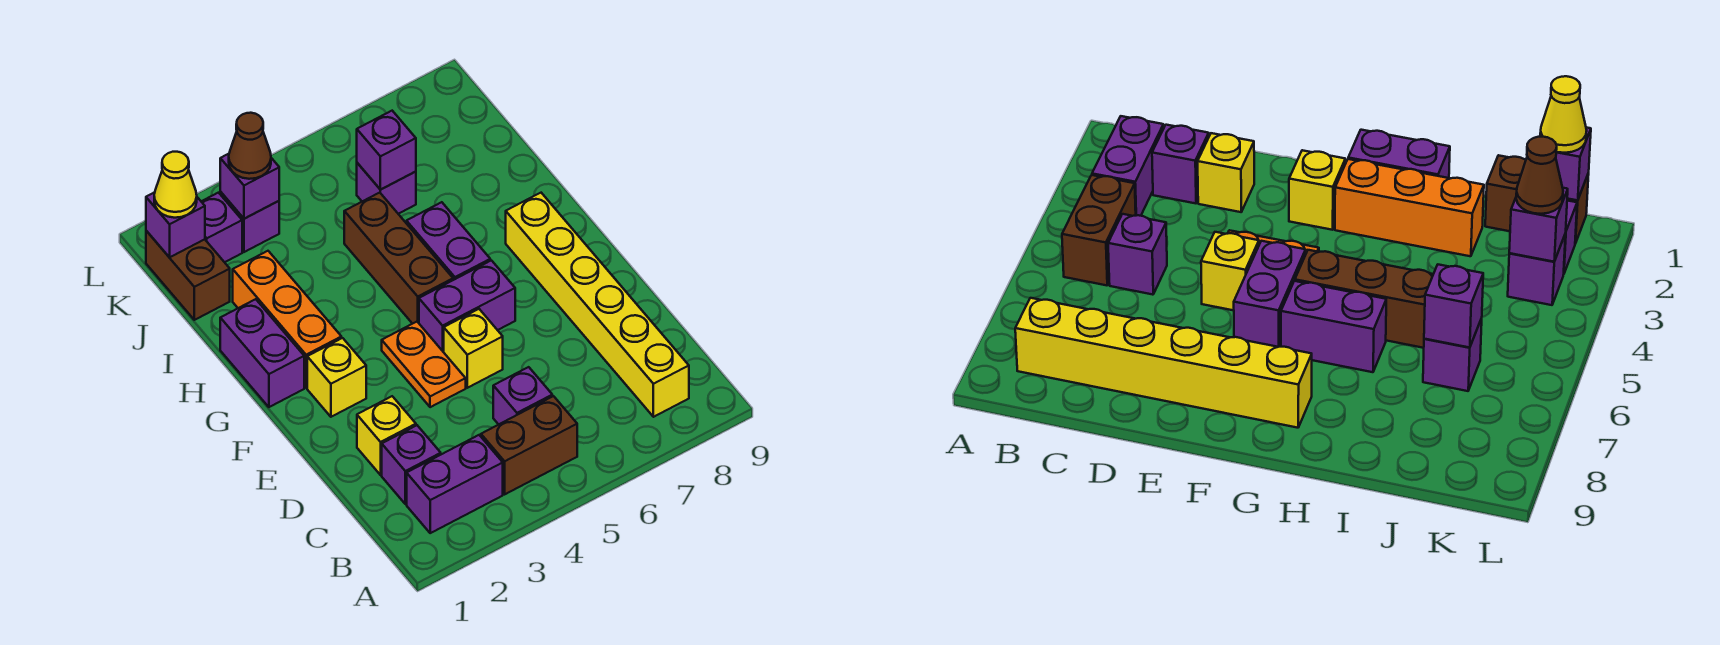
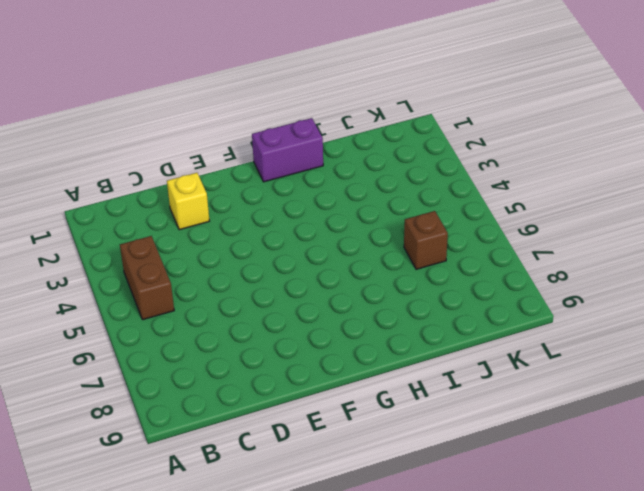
brown 1x1 brick [404,211,448,269] -> purple 1x1 brick [357,163,416,214]
none -> purple 1x2 brick [407,435,503,533]
none -> yellow 1x6 brick [506,193,689,417]
none -> purple 1x1 brick [382,425,441,504]

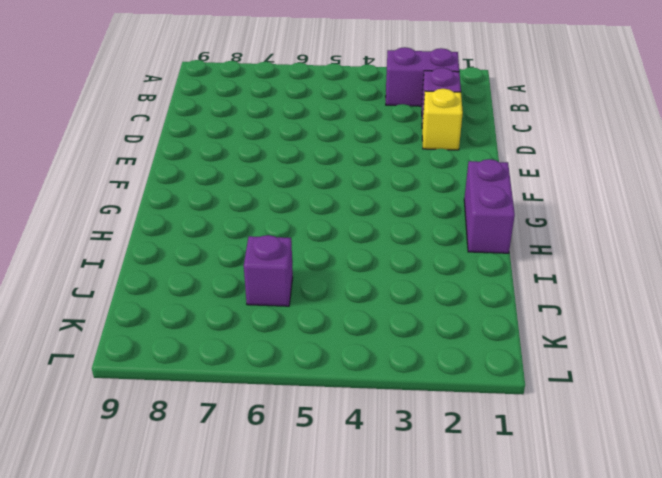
none -> brown 1x2 brick [481,396,577,494]
none -> yellow 1x6 brick [506,193,689,417]
none -> purple 1x1 brick [493,367,552,424]

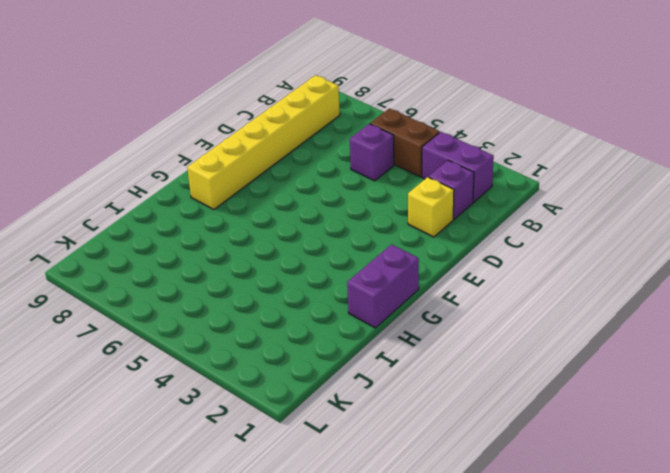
none -> orange 1x2 plate [382,322,466,407]
none -> yellow 1x1 brick [444,309,503,388]
none -> yellow 1x1 brick [307,338,366,417]

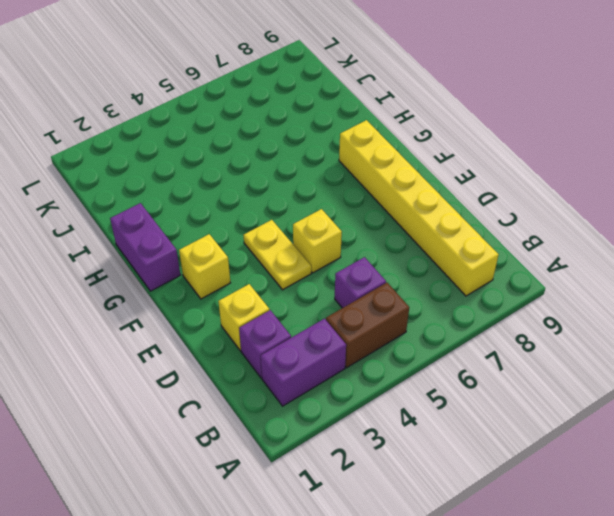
yellow 1x2 plate [244,220,311,290] -> orange 1x2 plate [382,322,466,407]
none -> purple 1x2 brick [419,260,515,352]
none -> orange 1x3 brick [233,251,341,388]
none -> brown 1x3 brick [344,193,453,324]

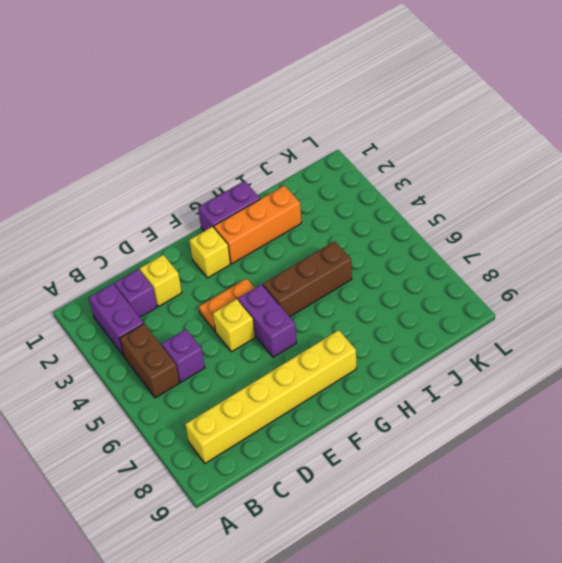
none -> purple 1x2 brick [406,202,490,280]
none -> brown 1x2 brick [146,231,230,320]
none -> purple 1x1 brick [357,163,416,214]

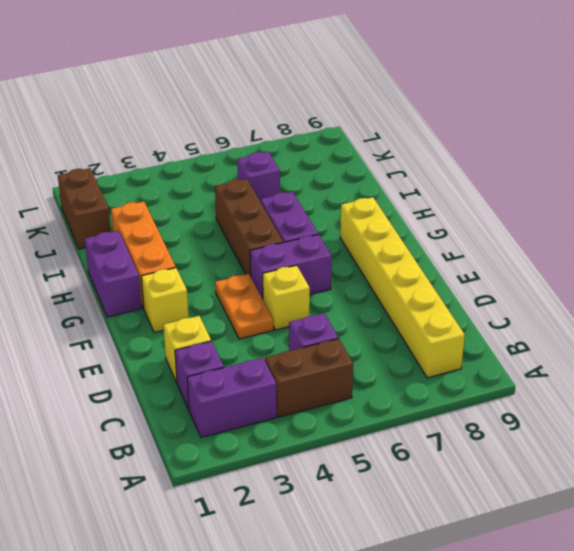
none -> purple 1x1 brick [201,193,242,262]
none -> purple 1x1 brick [220,192,279,252]
none -> purple 1x1 brick [357,111,416,190]

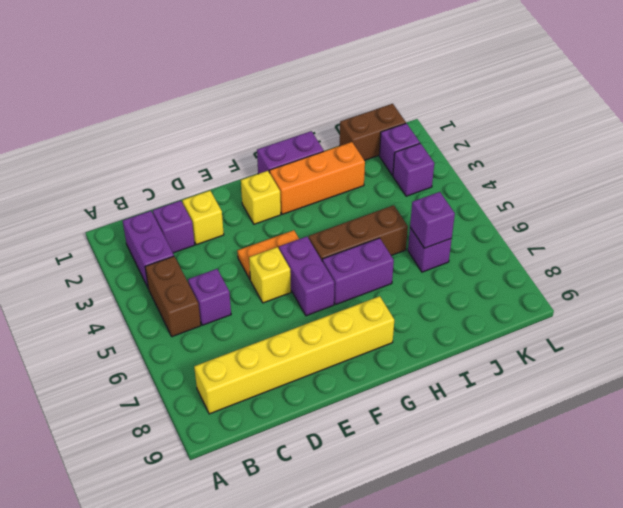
none -> purple 1x1 brick [146,192,205,257]
none -> purple 1x1 brick [220,154,279,219]
none -> yellow 1x1 cone [154,152,197,218]

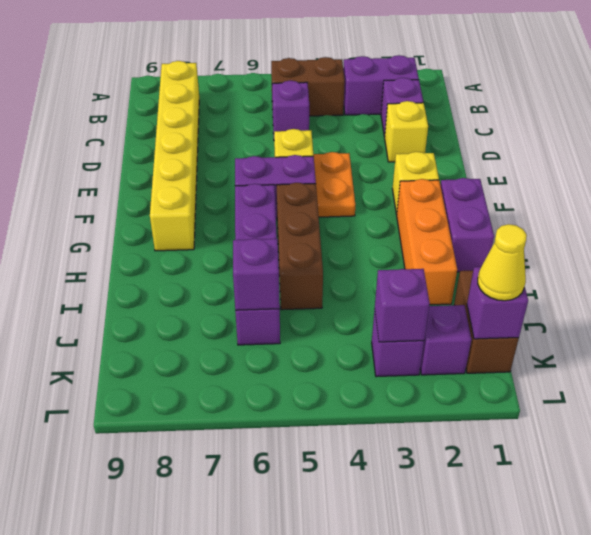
none -> brown 1x1 cone [229,113,271,179]

